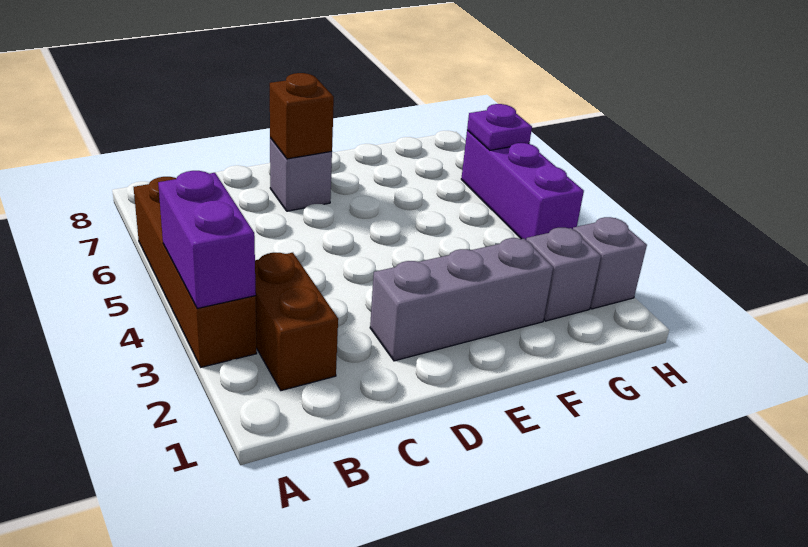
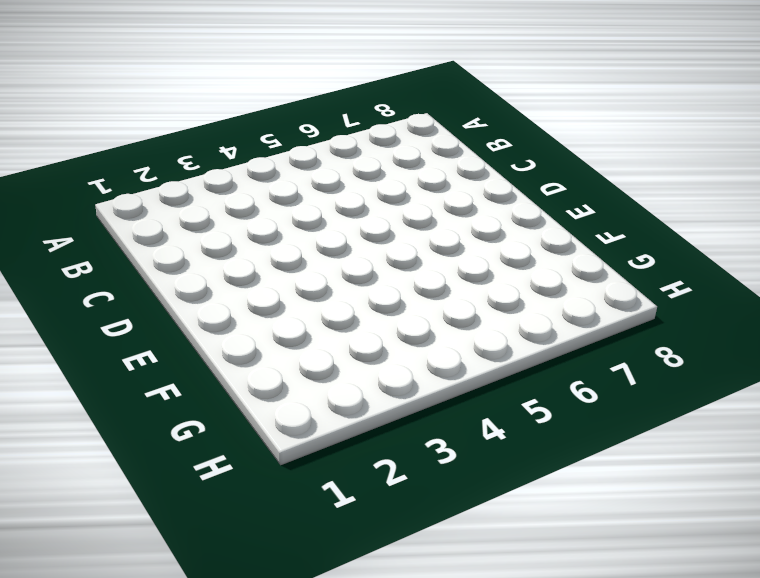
none -> brown 1x4 brick [134,177,257,367]
none -> brown 1x2 brick [255,253,338,391]

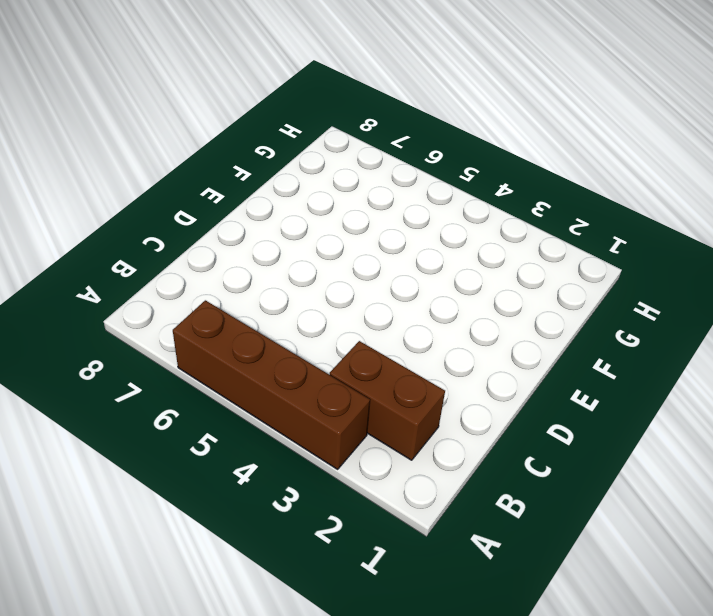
none -> grey 1x3 brick [370,238,553,361]
none -> grey 1x1 brick [270,138,332,211]

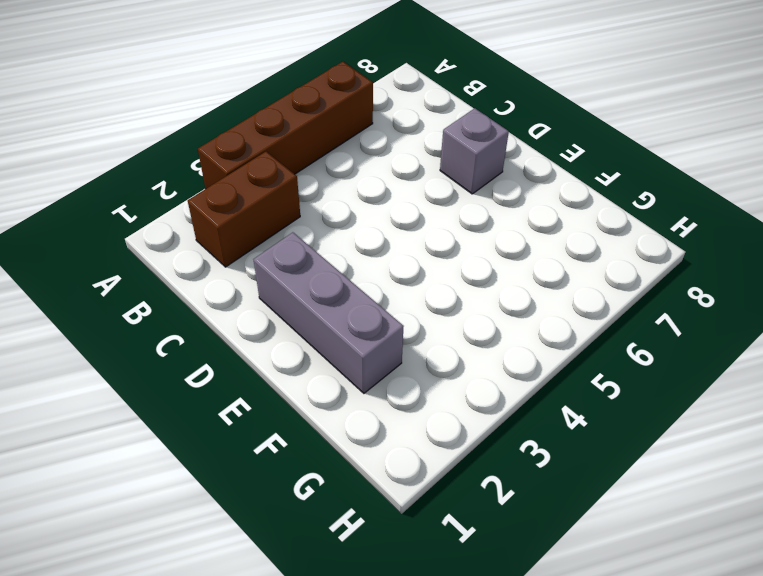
none -> grey 1x1 brick [526,228,601,321]
none -> grey 1x1 brick [573,217,647,309]

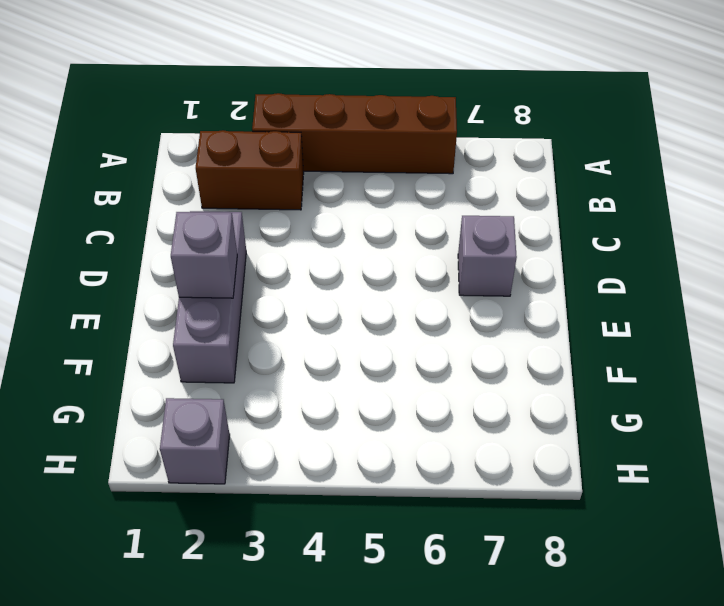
grey 1x1 brick [171,212,237,298] -> grey 1x1 brick moved to [526,228,601,321]
none -> purple 1x3 brick [461,131,584,240]
none -> purple 1x2 brick [158,171,256,309]

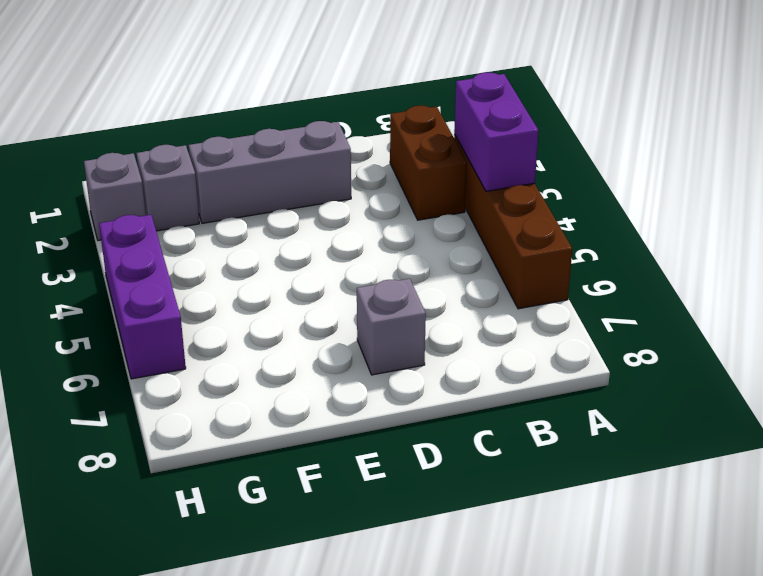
none -> brown 1x1 brick [270,73,334,159]
none -> purple 1x1 plate [467,104,532,150]

